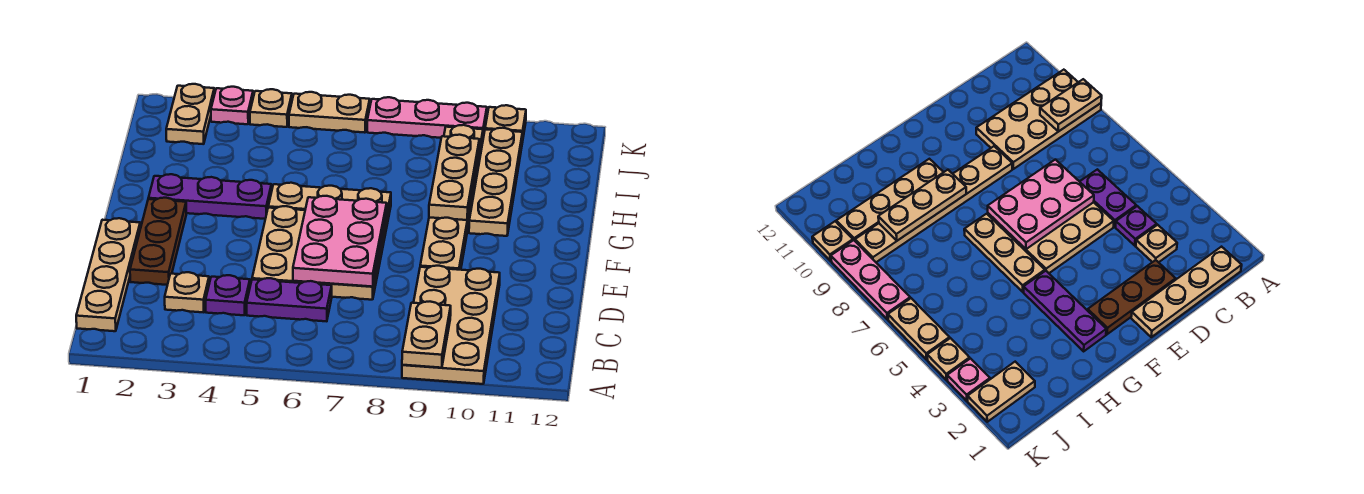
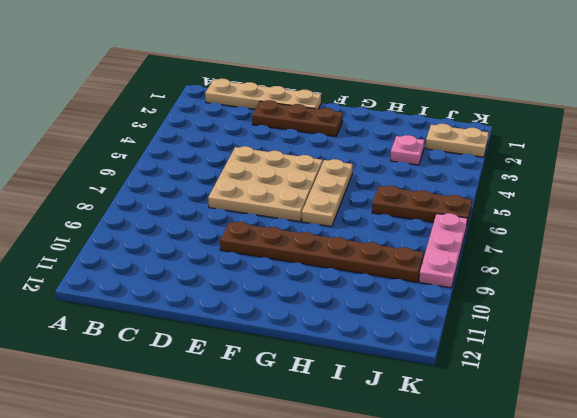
brown 1x6 plate [220,222,424,282] -> tan 1x6 plate [420,125,483,270]
pink 1x1 plate [390,135,424,165] -> pink 1x1 plate moved to [211,87,253,124]
brown 1x3 plate [372,186,472,224] -> tan 1x2 plate [289,92,370,133]
none -> tan 2x4 plate [402,266,500,384]
none -> tan 1x1 plate [165,272,209,312]
none -> purple 1x1 plate [206,275,250,315]

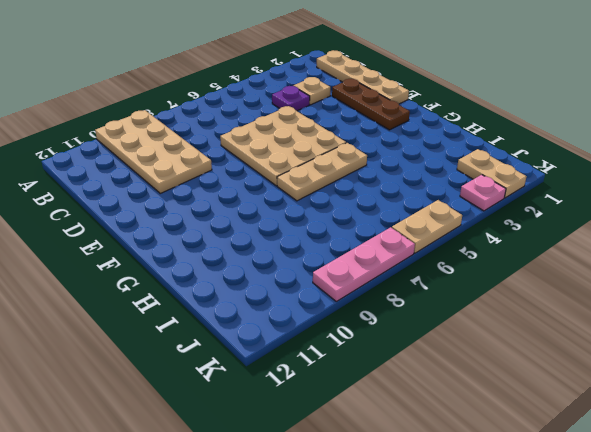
none -> purple 1x2 plate [247,278,332,321]
none -> tan 1x6 plate [420,125,483,270]
none -> purple 1x3 plate [148,174,272,219]

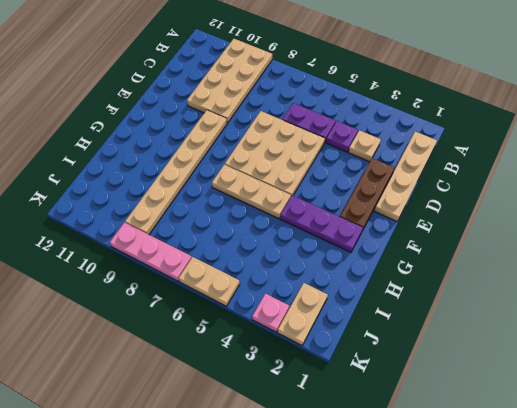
none -> tan 1x4 plate [469,128,522,236]
none -> tan 1x1 plate [250,89,292,127]
none -> tan 1x1 plate [485,105,526,142]

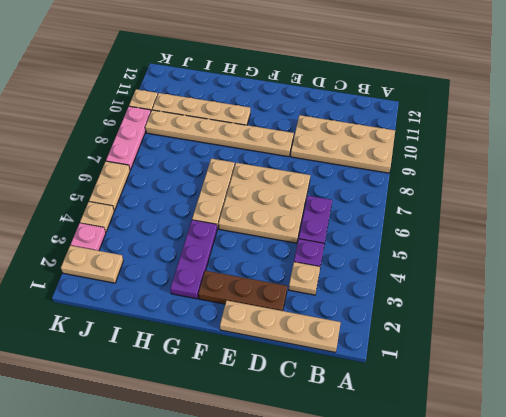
none -> tan 1x2 plate [402,302,451,368]
none -> pink 2x3 plate [293,196,387,287]
none -> tan 1x3 plate [429,135,479,220]

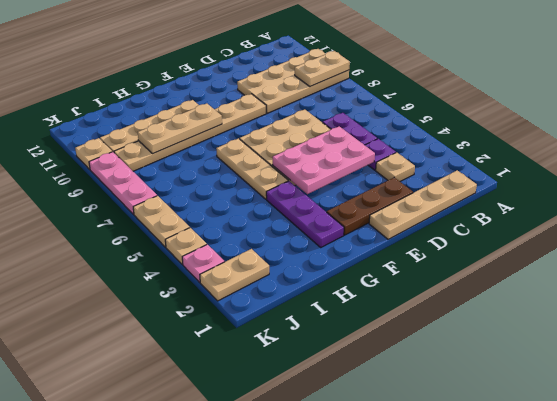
pink 2x3 plate [273,126,375,194] -> pink 2x3 plate moved to [293,196,387,287]

